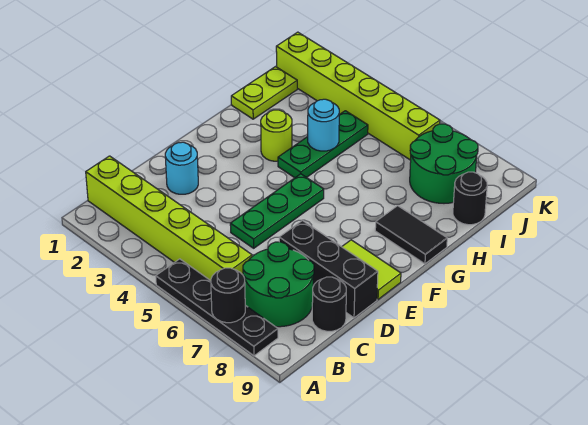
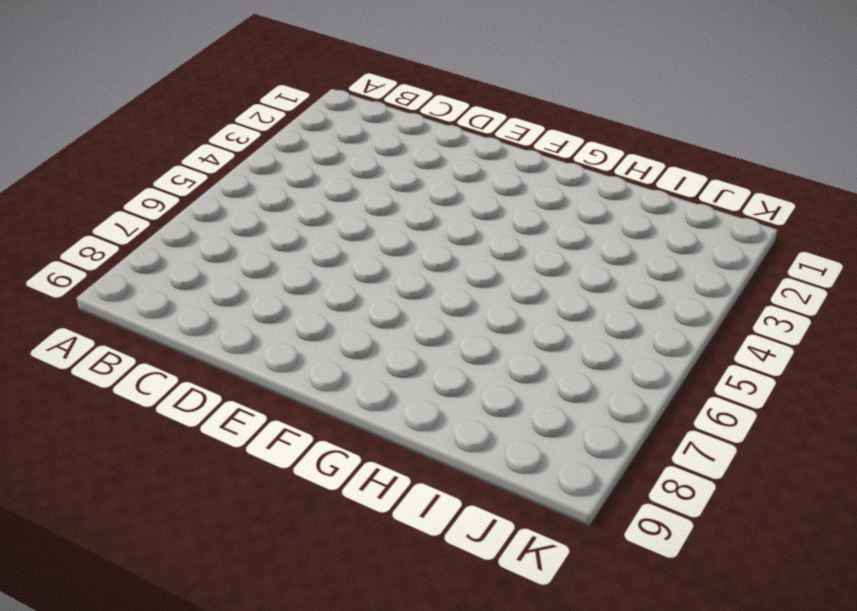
none -> black 1x4 plate [156,259,278,356]
none -> lime 1x6 brick [86,156,252,281]
none -> green 2x2 round brick [243,242,314,327]

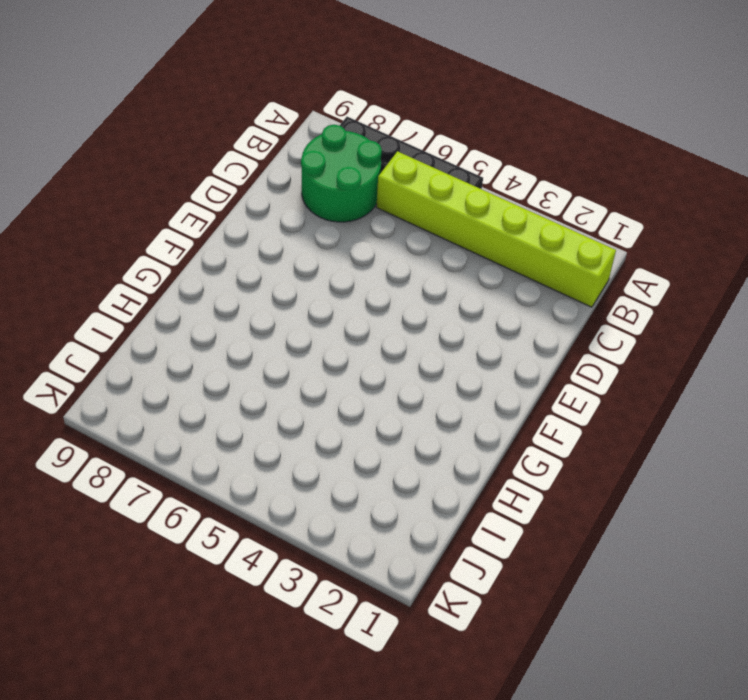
none -> black 1x1 round brick [312,277,346,331]
none -> cyan 1x1 round brick [165,142,198,194]
none -> green 1x3 plate [230,174,324,248]

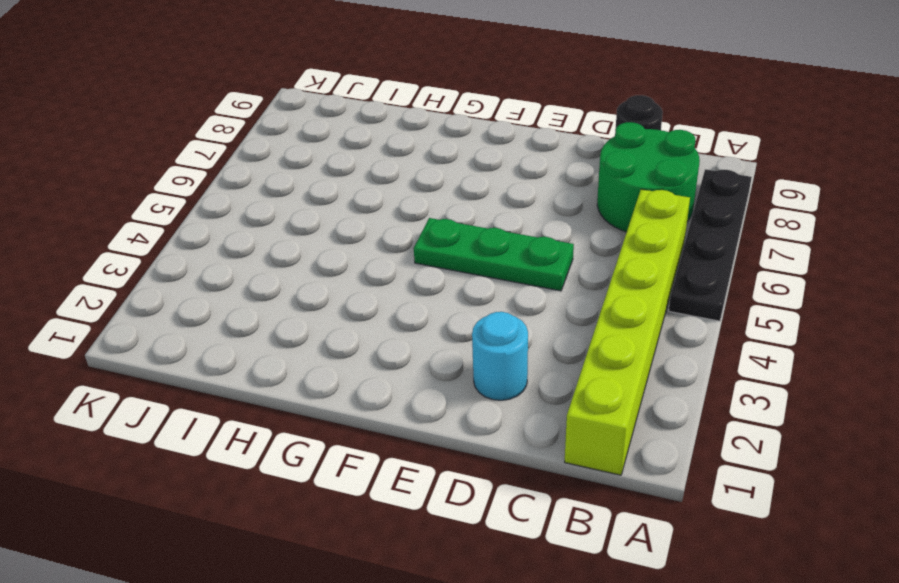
none -> black 1x3 brick [279,220,378,318]
none -> lime 1x2 tile [342,240,401,299]
none -> lime 1x1 round brick [261,110,292,161]

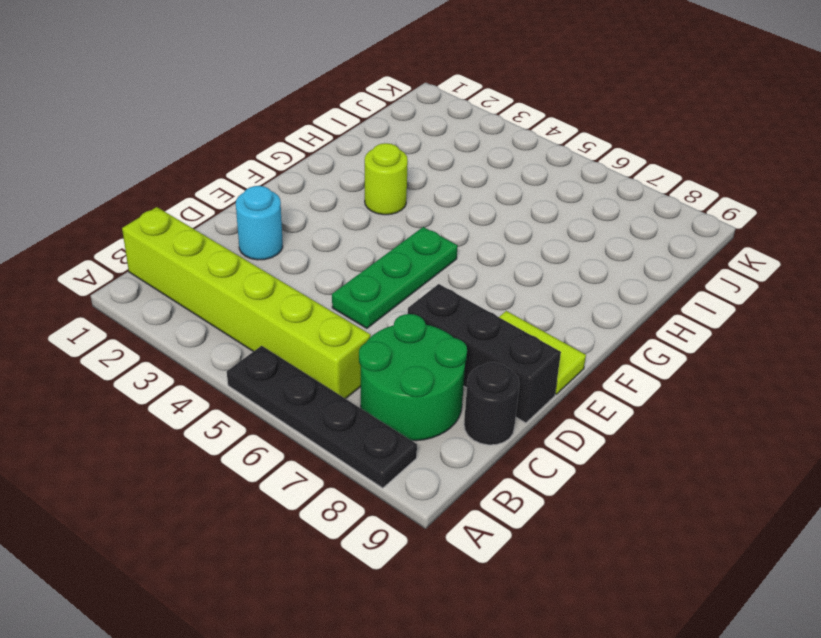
none -> green 1x3 plate [278,111,368,178]
none -> black 1x2 tile [375,206,447,264]
none -> lime 1x2 plate [231,67,297,119]

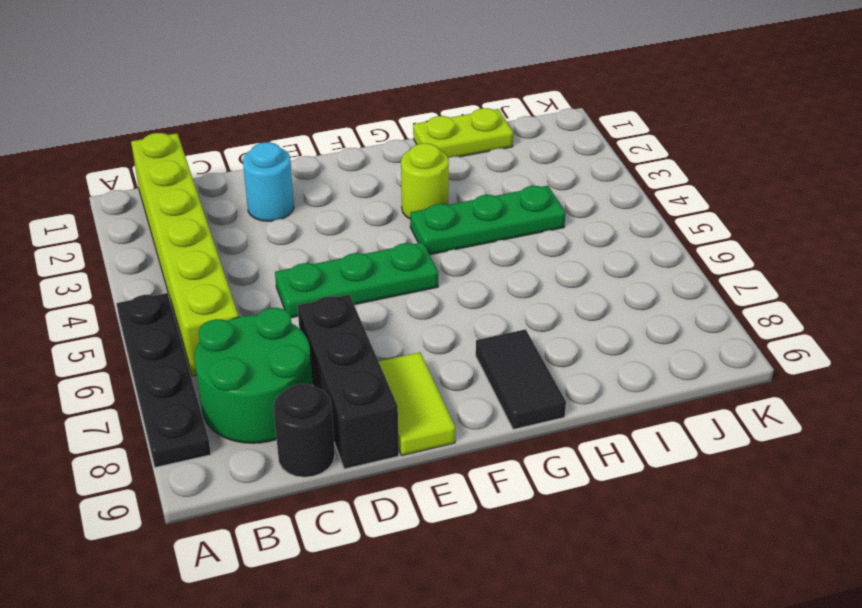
none -> green 2x2 round brick [410,124,478,203]
none -> black 1x1 round brick [453,172,487,225]
none -> lime 1x6 brick [276,32,440,160]

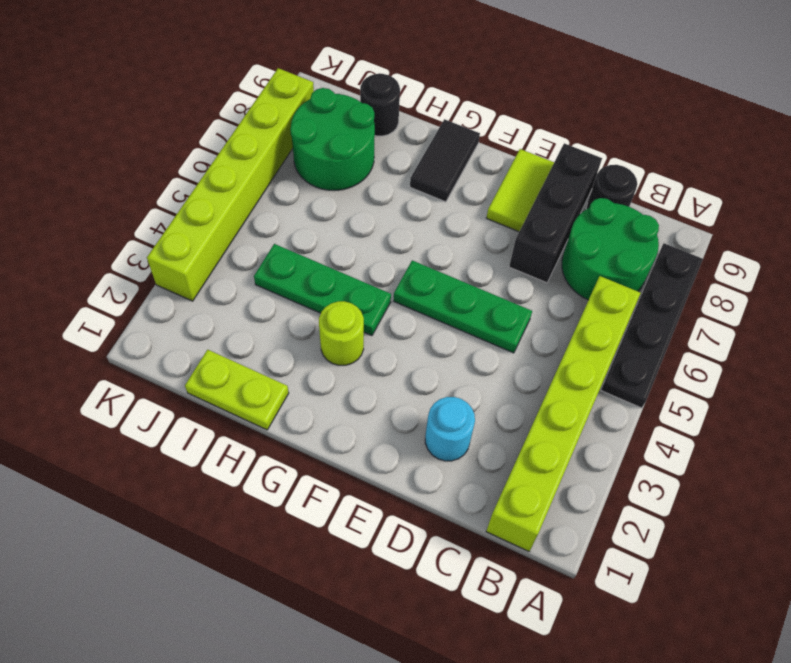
lime 1x6 brick [147,68,314,301] -> lime 1x6 brick moved to [276,32,440,160]
none -> black 1x1 round brick [211,268,245,323]
none -> cyan 1x1 round brick [308,99,339,151]

